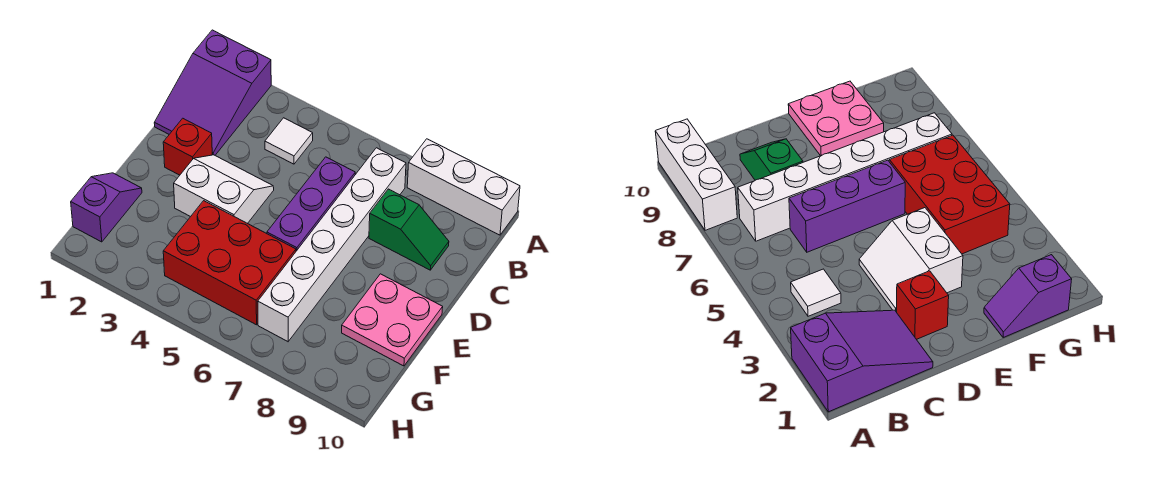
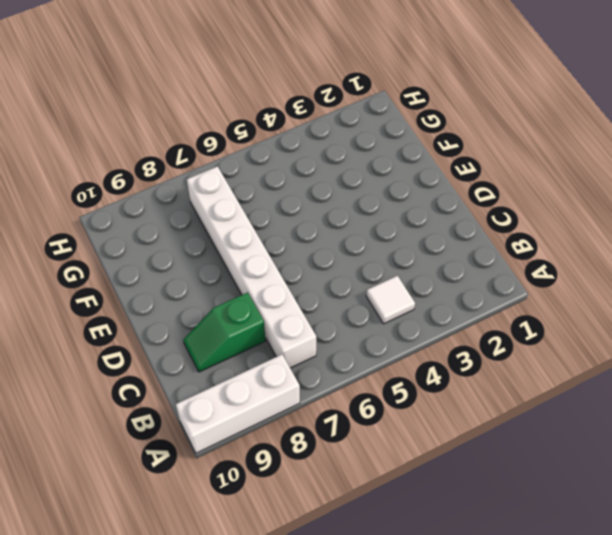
none -> purple 2x3 slope [154,30,271,155]
none -> purple 1x3 brick [267,157,355,251]

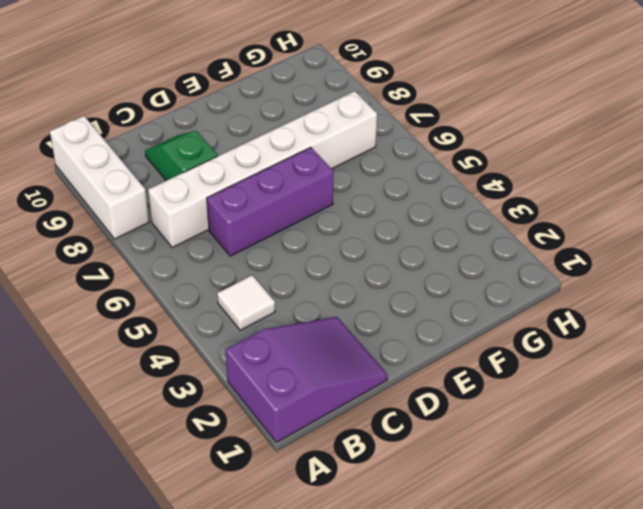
none -> red 1x1 brick [163,118,212,175]
none -> white 2x2 slope [174,155,274,224]

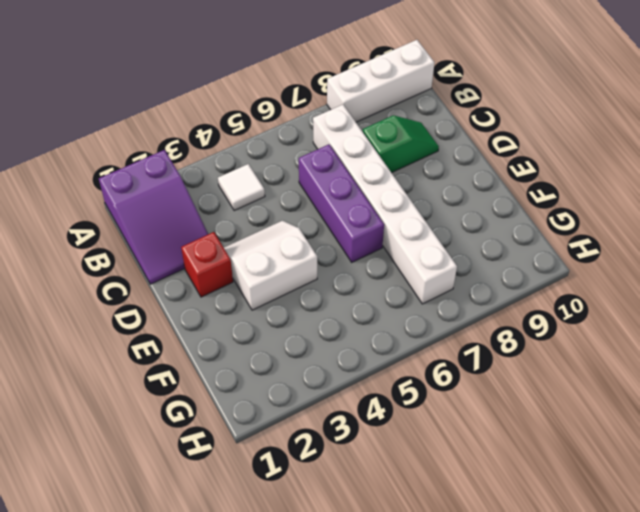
none -> pink 2x2 plate [342,274,443,366]
none -> purple 1x2 slope [71,173,142,242]

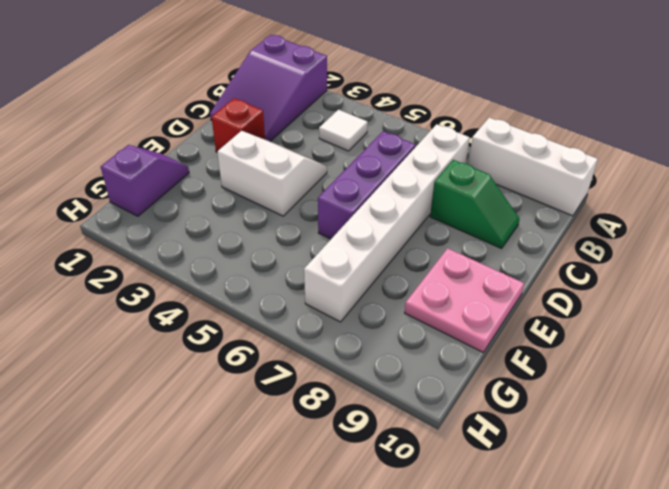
none -> red 2x3 brick [163,201,296,325]

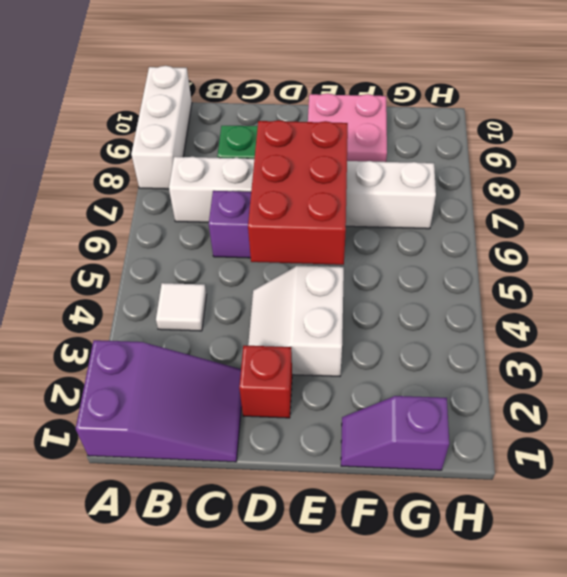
red 2x3 brick [248,120,348,265] -> red 2x3 brick moved to [163,201,296,325]

